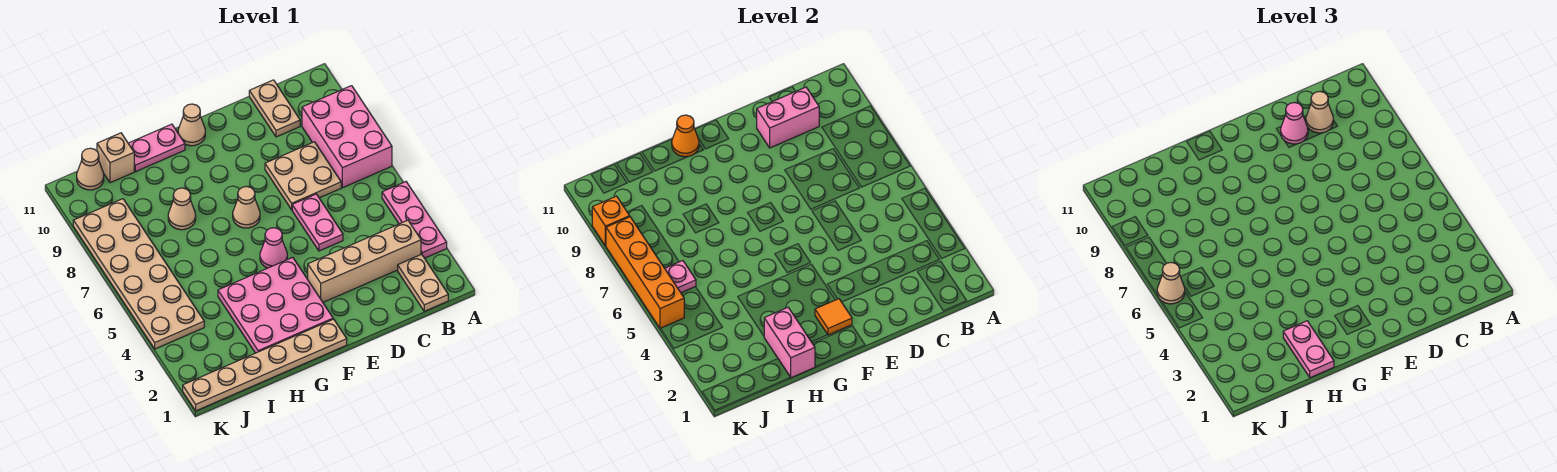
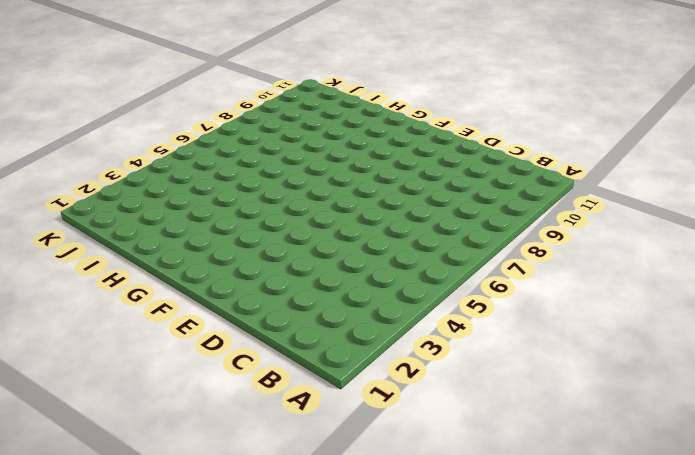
none -> pink 1x3 plate [382,182,447,258]
none -> pink 2x3 brick [302,86,392,188]
none -> tan 1x2 plate [398,254,448,311]

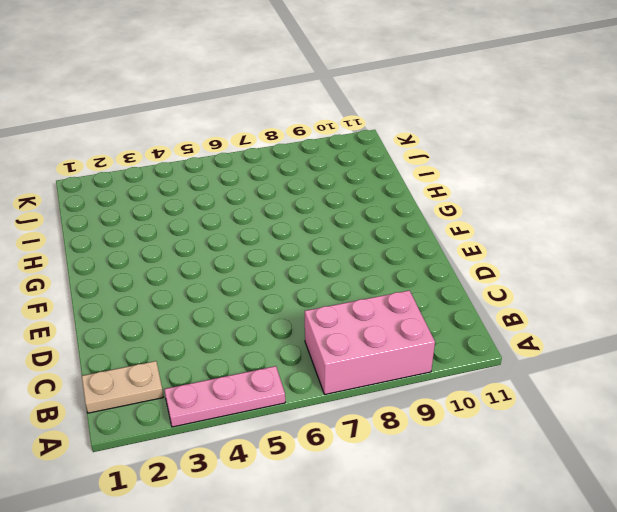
none -> tan 1x4 brick [308,220,421,302]
none -> tan 2x2 plate [265,142,341,210]
none -> tan 1x2 plate [249,80,300,137]

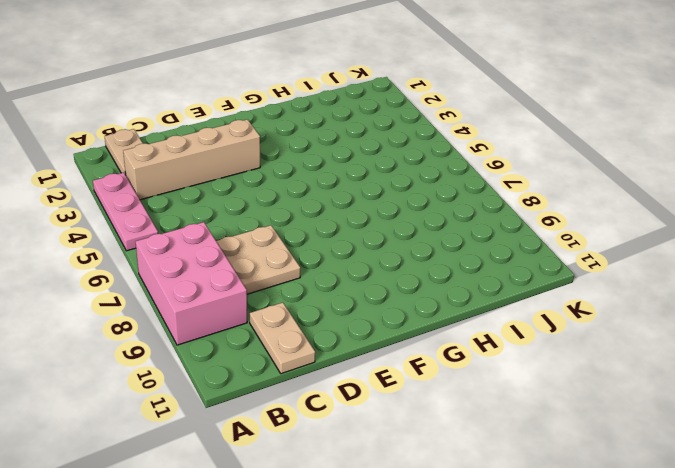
none -> pink 1x2 plate [292,194,343,251]
none -> tan 1x6 plate [183,319,347,411]
none -> pink 3x3 plate [218,257,333,353]

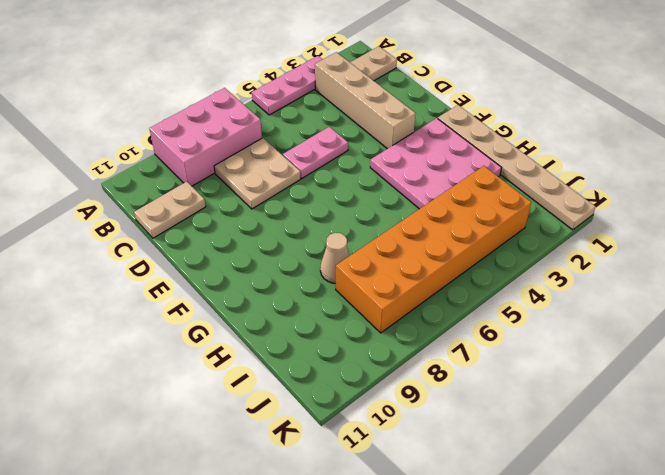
orange 2x6 brick [336,166,531,333] -> tan 2x6 plate [73,199,204,349]
none -> pink 1x1 cone [260,228,287,268]
none -> tan 1x1 cone [233,186,260,228]
none -> tan 1x1 cone [178,104,205,146]

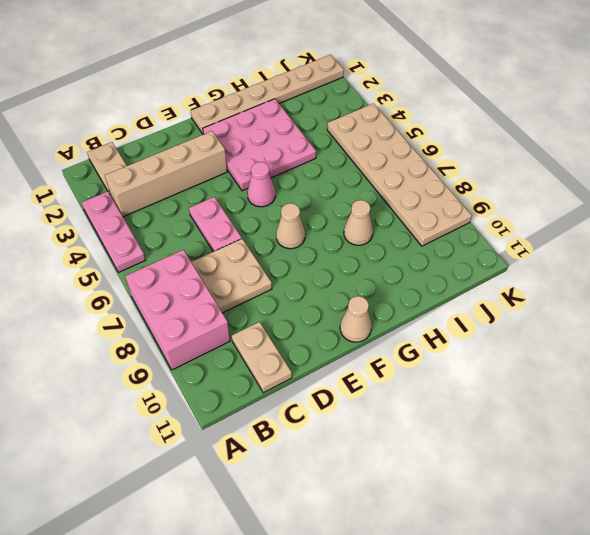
none -> pink 1x2 plate [128,124,185,172]
none -> tan 1x1 brick [97,133,134,183]
none -> tan 1x1 cone [77,148,104,190]

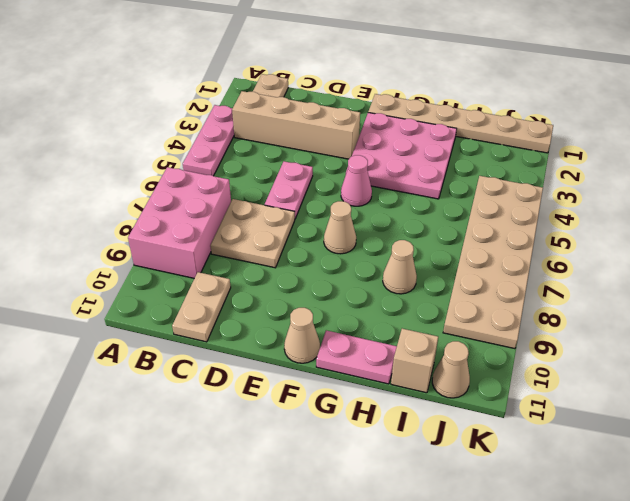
none -> pink 1x2 brick [757,87,819,148]
none -> orange 1x1 tile [815,299,852,335]
none -> orange 1x1 cone [672,115,699,157]

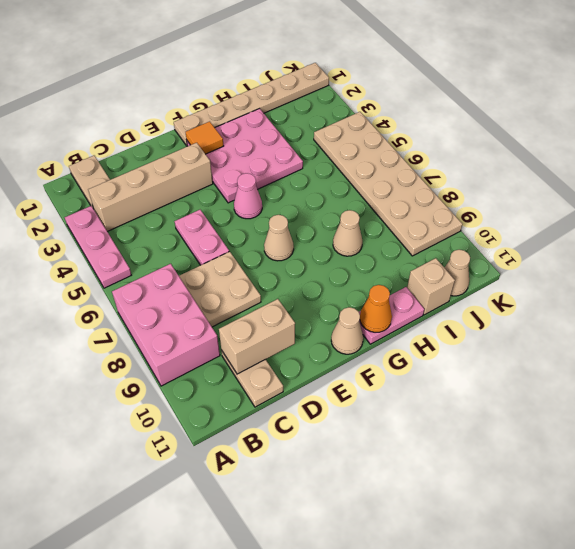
tan 1x2 brick [219,299,295,374] -> pink 1x2 brick [757,87,819,148]
none -> pink 1x2 brick [764,307,815,378]
none -> pink 1x1 plate [665,261,696,293]
none -> orange 1x4 brick [606,217,684,329]

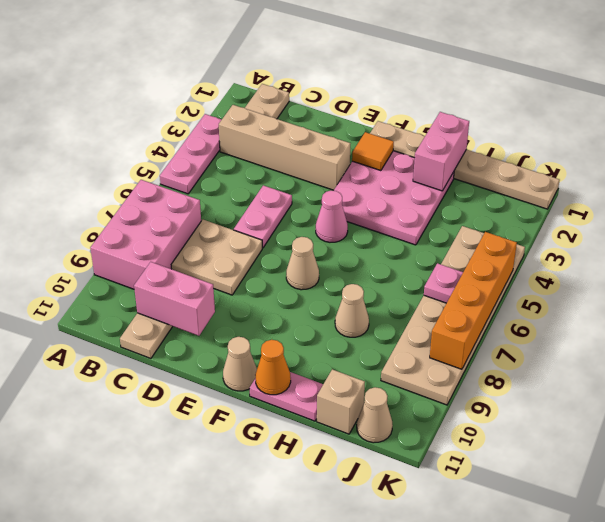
none -> orange 1x1 brick [592,196,630,246]
none -> tan 1x1 cone [1306,92,1333,133]
none -> pink 1x1 cone [1281,103,1308,144]

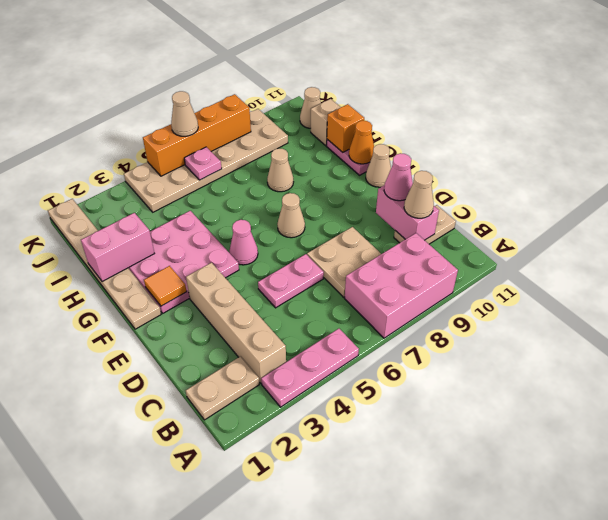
orange 1x1 brick [327,104,364,152] -> orange 1x1 brick moved to [592,196,630,246]
none -> pink 1x2 plate [1283,321,1334,378]

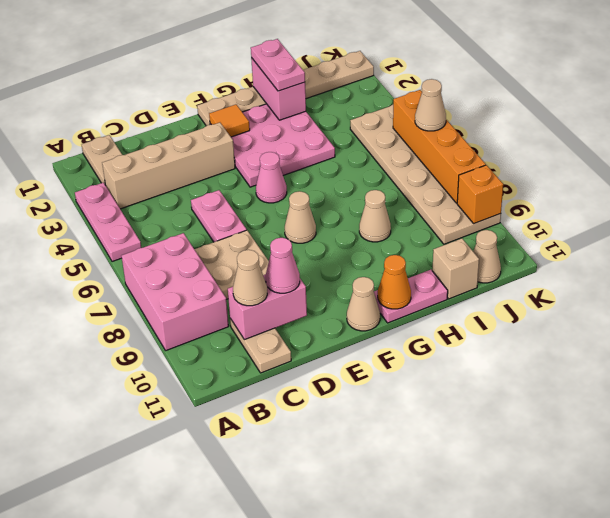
none -> pink 1x1 plate [665,261,696,293]

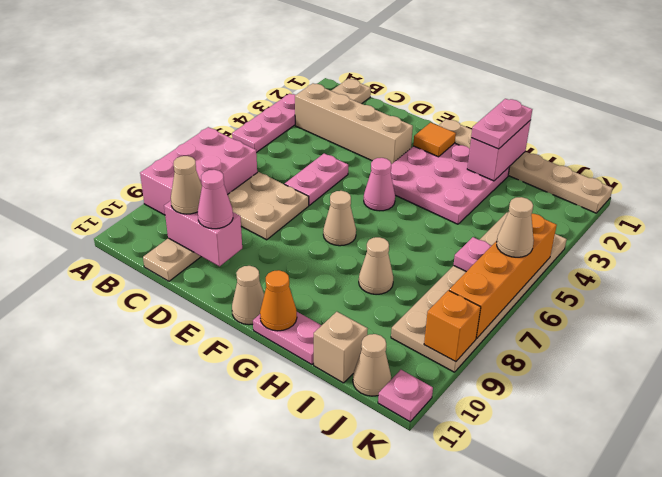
pink 1x1 plate [378,370,433,422] -> none

